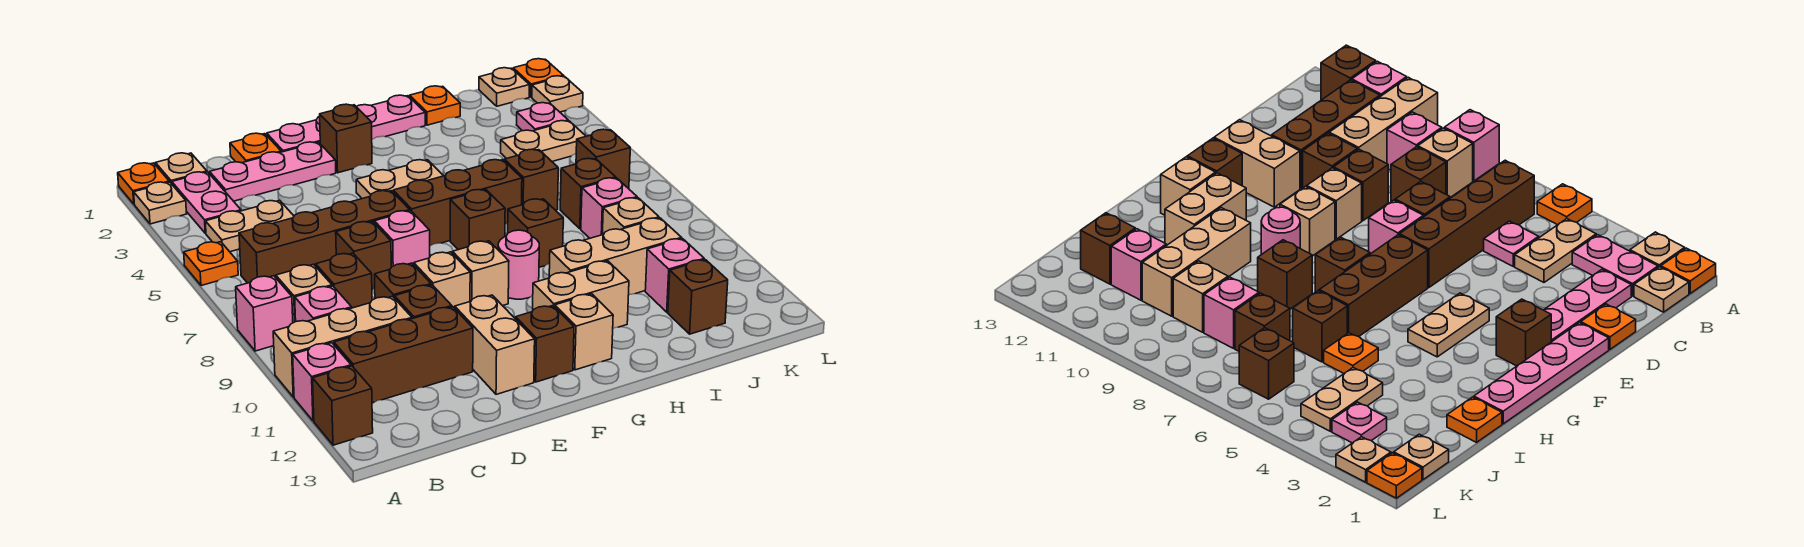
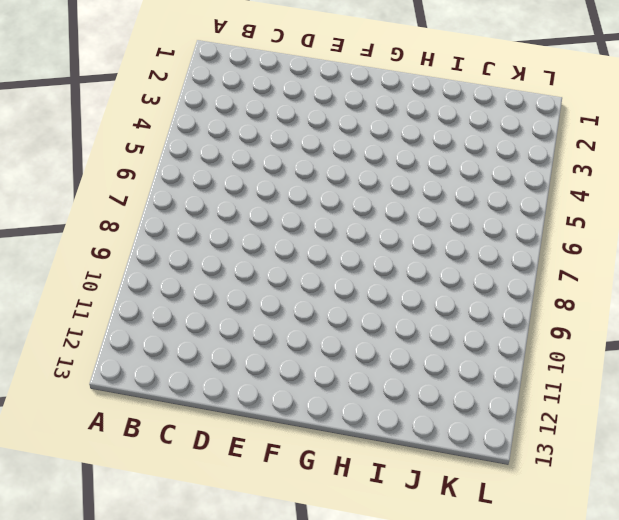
none -> orange 1x1 plate [118,163,169,204]
none -> tan 1x1 plate [134,182,187,224]
none -> orange 1x1 plate [184,242,238,286]
none -> pink 1x1 brick [236,276,293,351]

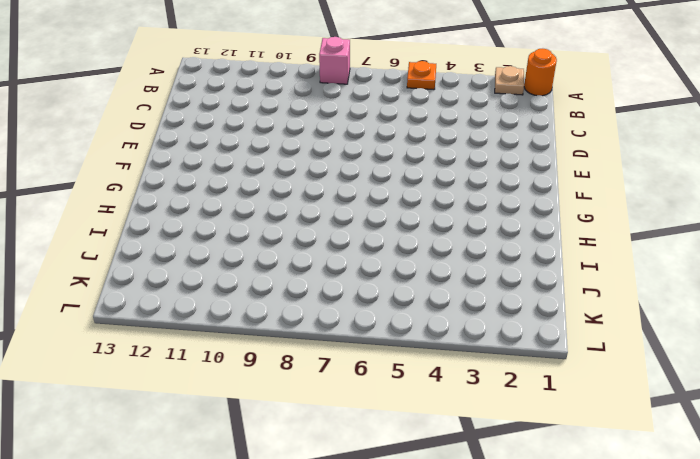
orange 1x1 round brick [524,49,557,96] -> orange 1x1 plate [118,163,169,204]
none -> tan 1x3 brick [273,296,412,397]
none -> pink 1x1 brick [293,343,351,421]
none -> brown 1x1 brick [313,366,373,445]
none -> tan 1x1 plate [156,153,207,184]

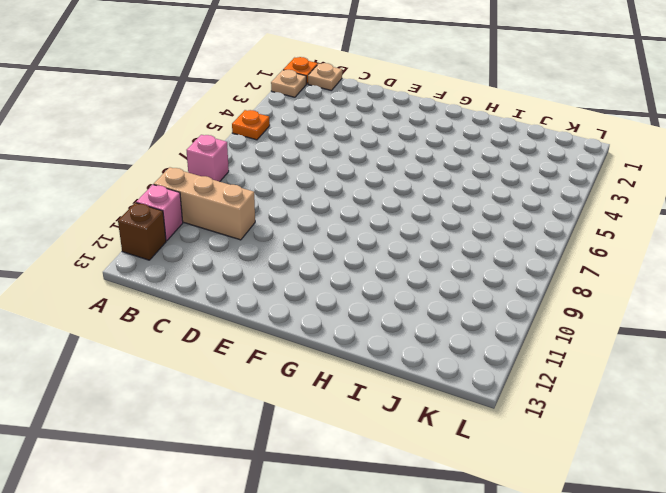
none -> pink 1x2 plate [172,172,241,233]
none -> tan 1x2 plate [205,200,294,252]
none -> brown 1x4 brick [239,191,410,283]
none -> tan 1x1 brick [276,264,332,323]

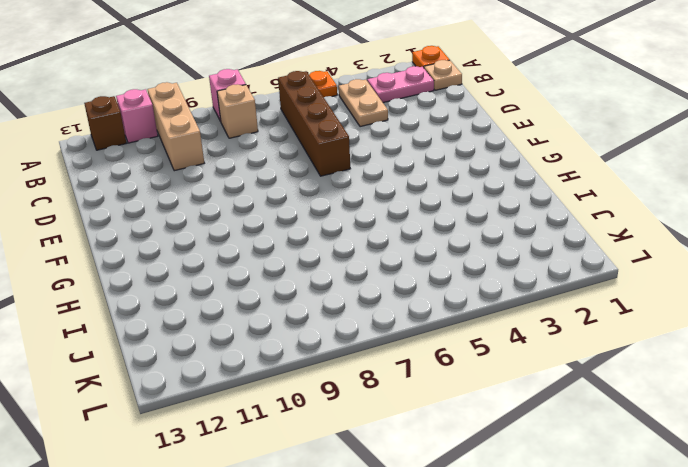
none -> tan 1x1 plate [134,182,187,224]
none -> pink 1x1 brick [295,286,352,321]
none -> brown 1x3 brick [334,307,473,403]
none -> pink 1x3 plate [210,142,336,201]

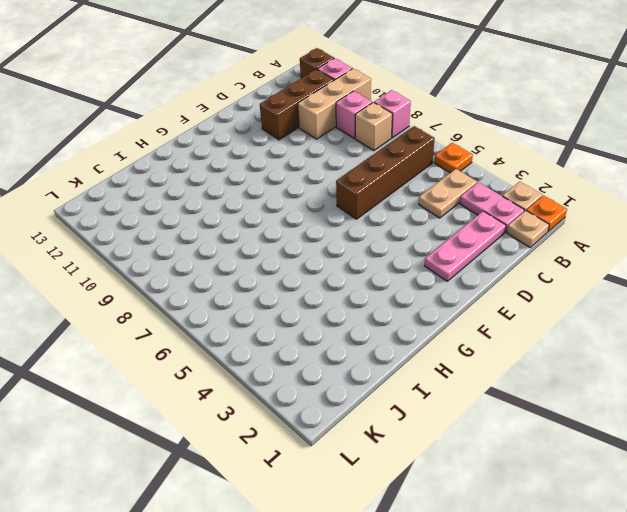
none -> pink 1x1 plate [1484,221,1539,266]
none -> brown 1x1 brick [316,253,372,308]
none -> orange 1x1 plate [230,133,281,163]
none -> brown 1x1 brick [336,221,391,289]

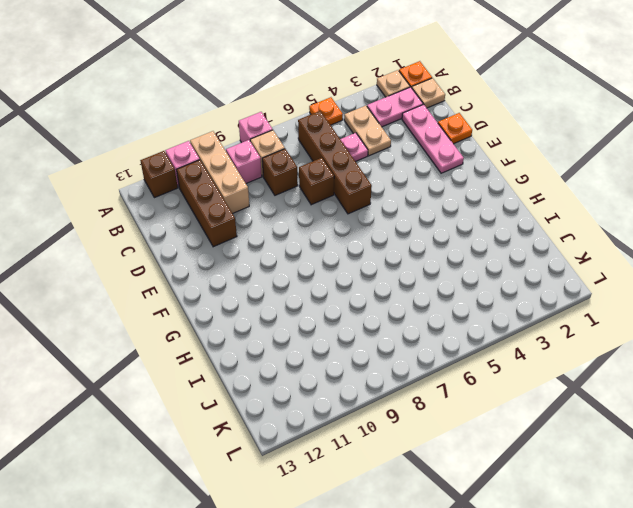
none -> brown 1x1 brick [375,263,431,299]
none -> brown 1x1 brick [395,285,452,319]
none -> pink 1x4 plate [267,95,425,152]
none -> pink 1x1 brick [374,211,430,267]

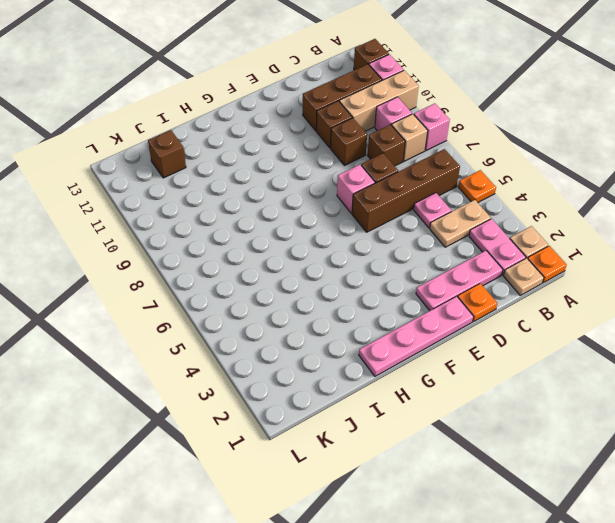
none -> tan 1x1 brick [414,252,470,308]
none -> tan 1x2 brick [455,295,535,394]
none -> brown 1x1 brick [320,104,372,173]
none -> tan 1x2 plate [356,160,443,199]

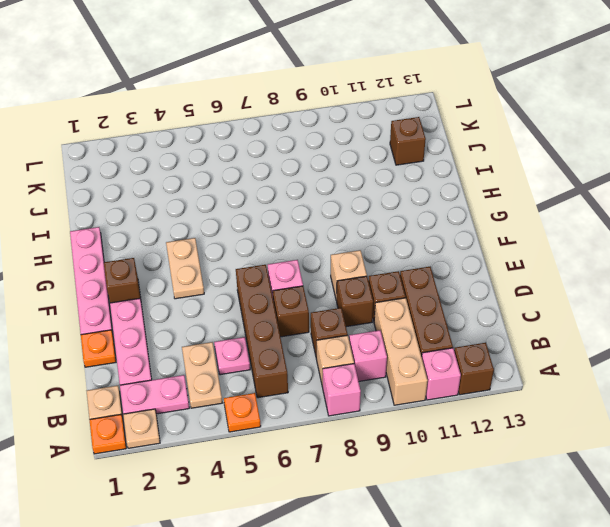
none -> tan 1x2 brick [455,295,535,394]
none -> brown 1x3 brick [393,160,522,246]
none -> tan 1x1 brick [452,241,509,306]
none -> brown 1x1 brick [516,306,574,382]

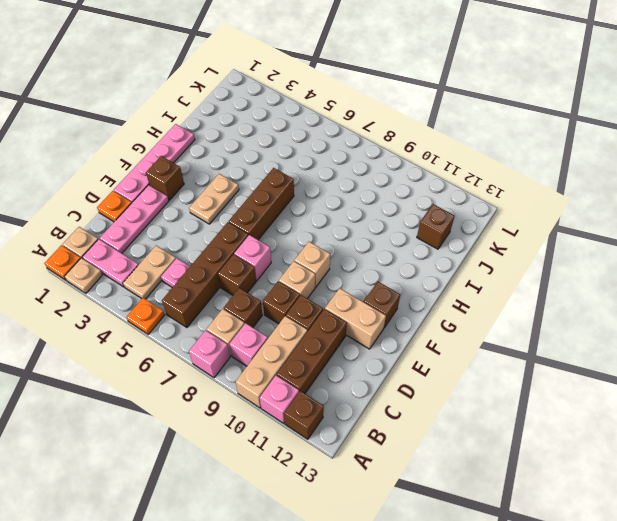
none -> brown 1x1 brick [450,190,505,250]
none -> pink 1x1 round brick [498,230,539,299]
none -> tan 1x2 brick [533,261,629,328]
none -> tan 1x1 brick [555,294,613,370]

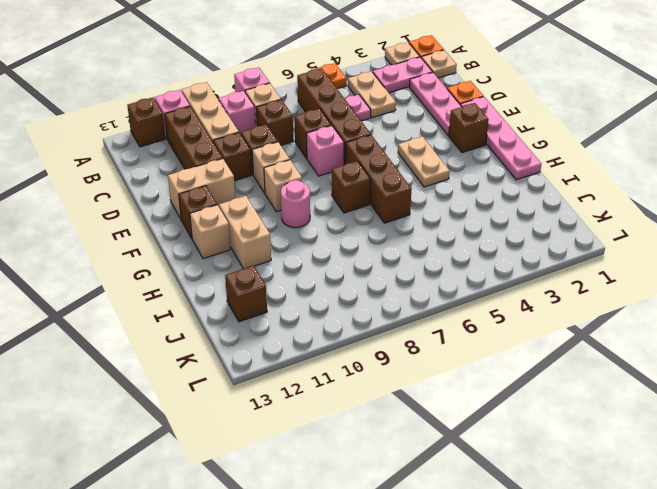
none -> brown 1x1 brick [508,199,563,267]
none -> tan 1x3 brick [549,218,682,295]
none -> orange 1x1 plate [410,86,460,125]
none -> orange 1x1 plate [1324,333,1378,373]

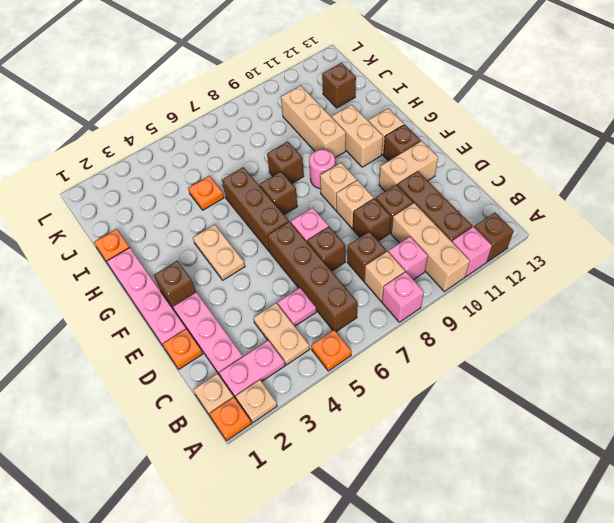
none -> brown 1x1 brick [504,149,558,210]
none -> tan 1x2 plate [501,121,586,161]
none -> brown 1x1 brick [560,158,616,229]
none -> pink 1x1 brick [581,178,637,238]

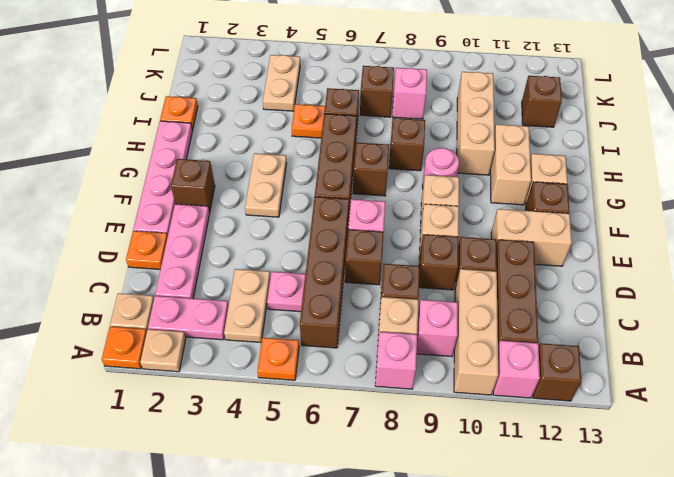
none -> tan 1x1 brick [602,198,659,235]
none -> pink 1x1 brick [645,239,704,312]
none -> tan 1x1 plate [479,68,529,106]
none -> pink 1x1 plate [517,103,568,131]

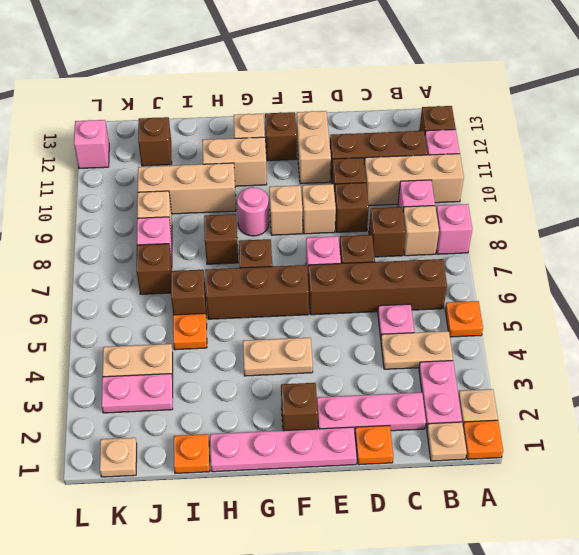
pink 1x2 plate [102,374,173,413] -> pink 1x1 plate [517,103,568,131]
pink 1x1 brick [74,120,109,169] -> pink 1x1 brick moved to [645,239,704,312]
none -> brown 1x1 brick [576,129,630,189]
none -> orange 1x1 plate [513,59,564,97]
none -> tan 1x1 plate [532,76,583,112]

